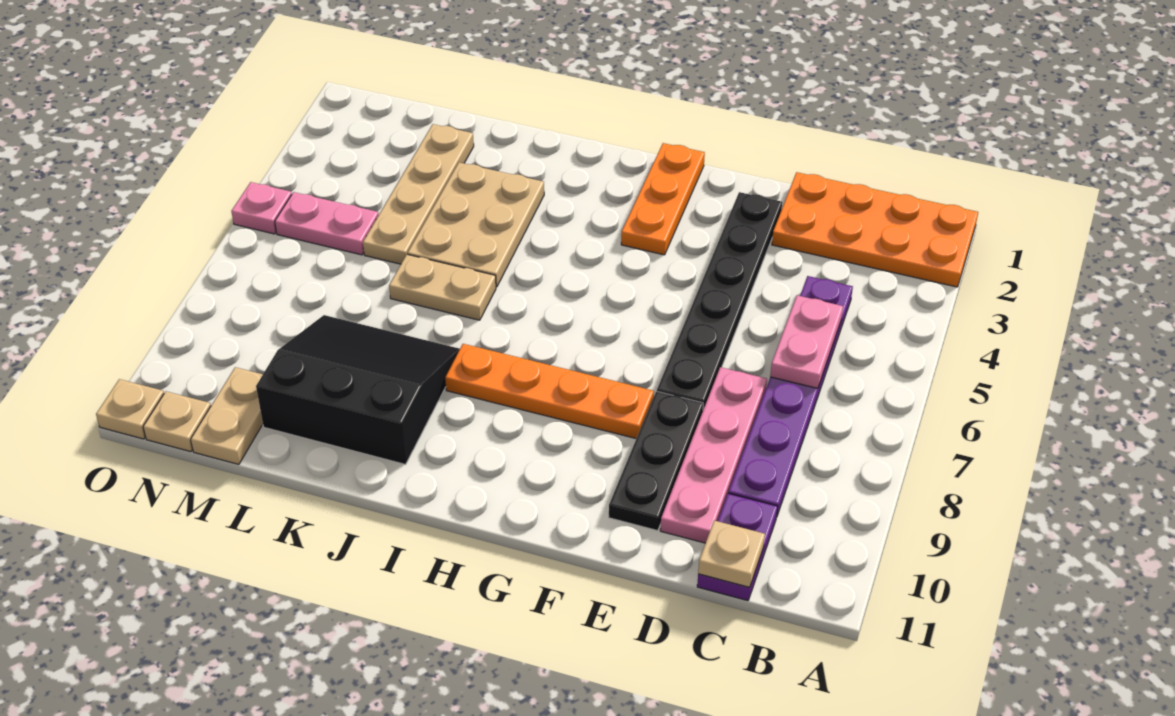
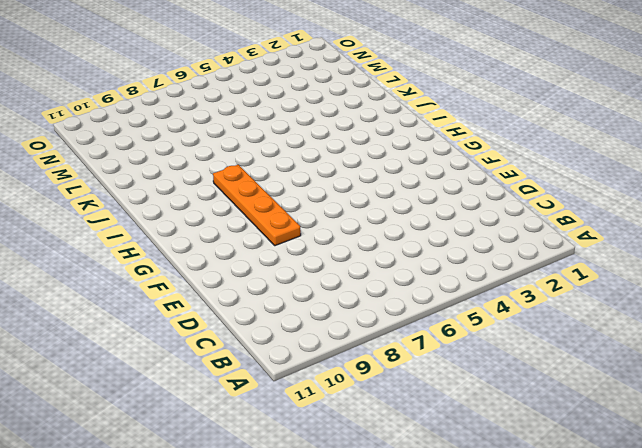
none -> orange 2x4 plate [772,172,978,287]
none -> purple 1x6 plate [728,276,853,516]
none -> purple 1x2 plate [697,493,778,601]

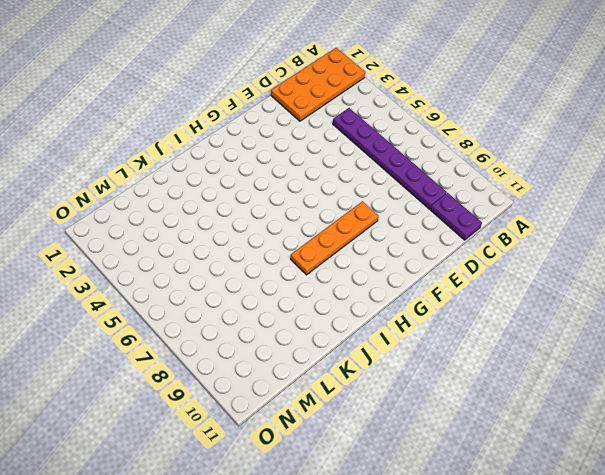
none -> pink 1x4 plate [660,367,767,543]
none -> black 1x6 plate [657,192,782,409]
none -> black 1x3 plate [609,391,703,531]

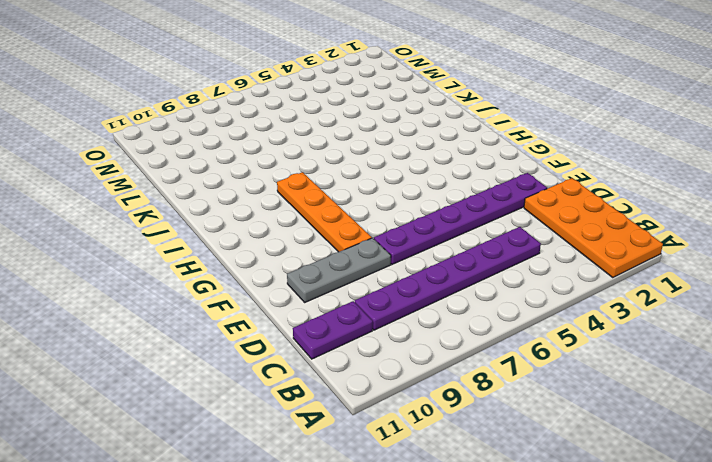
purple 1x6 plate [374,173,547,264] -> black 1x6 plate [657,192,782,409]
grey 1x3 plate [287,238,391,302] -> black 1x3 plate [609,391,703,531]
none -> pink 1x4 plate [660,367,767,543]
none -> orange 1x3 plate [621,143,705,255]
none -> tan 2x3 plate [408,163,544,287]

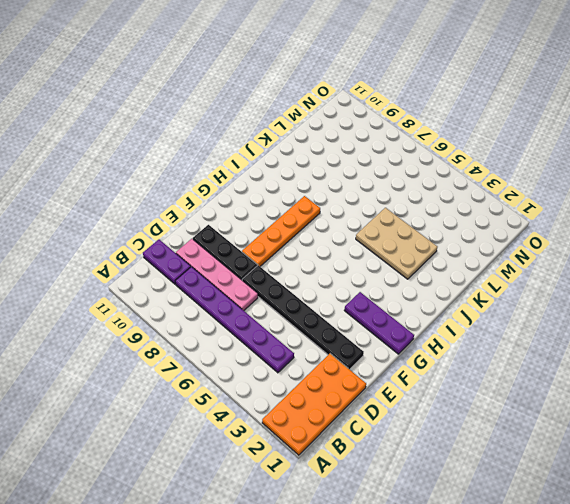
purple 1x3 plate [344,292,414,354] -> orange 1x3 plate [621,143,705,255]
none -> tan 1x2 plate [389,254,496,320]
none -> black 3x3 slope [256,315,460,464]
none -> tan 1x4 plate [363,124,474,264]

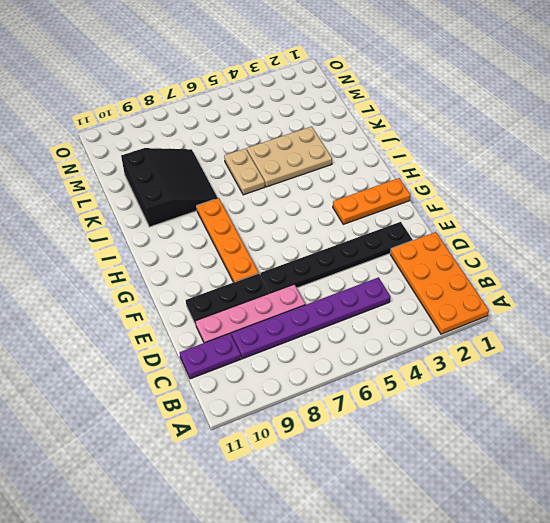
none -> tan 1x4 plate [363,124,474,264]
none -> pink 1x2 plate [275,192,379,255]
none -> tan 1x2 plate [191,367,263,464]

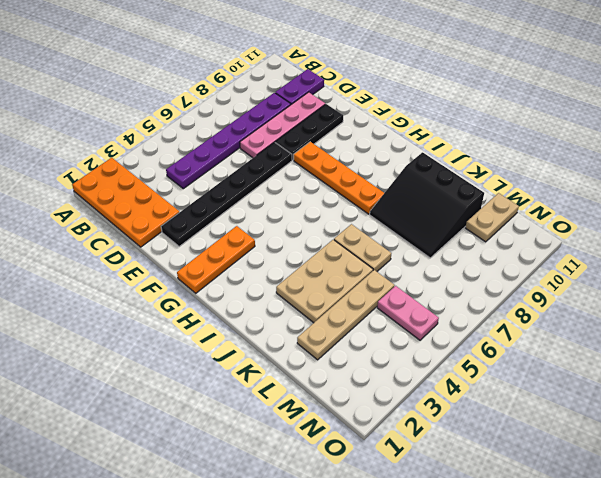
none -> tan 1x1 plate [143,391,211,452]
none -> pink 1x1 plate [231,182,292,234]
none -> tan 1x1 plate [96,379,164,439]

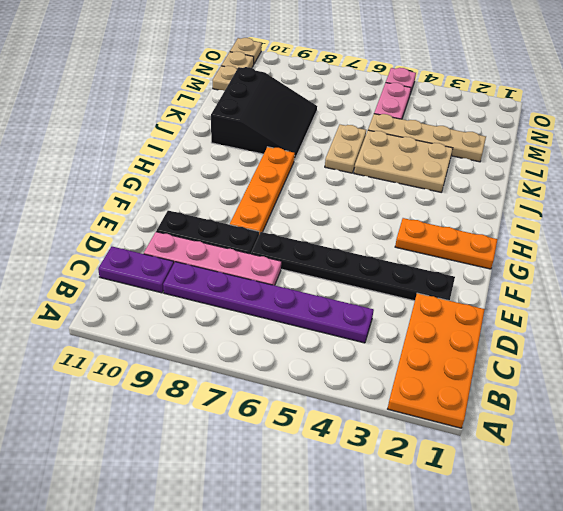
none -> pink 1x2 plate [770,295,843,388]
none -> tan 1x1 plate [698,521,765,587]

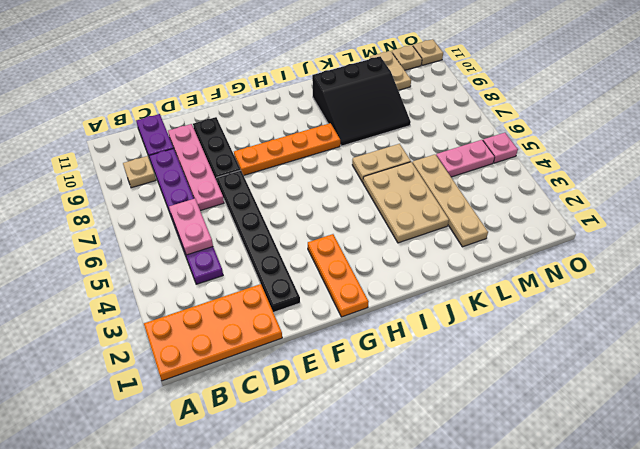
tan 1x1 plate [123,156,156,188] -> tan 1x1 plate moved to [698,521,765,587]

